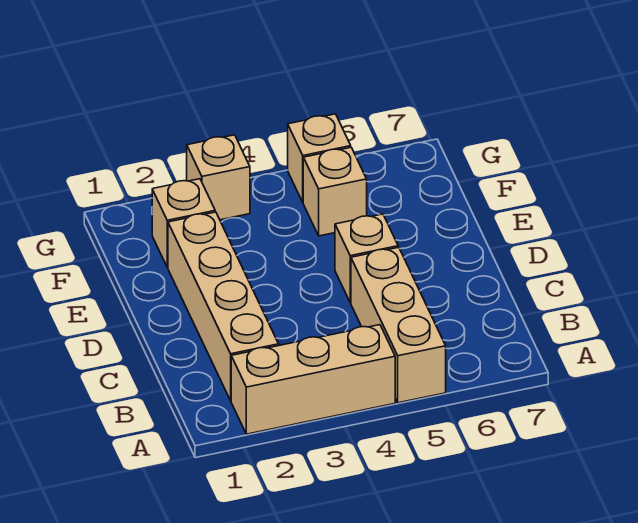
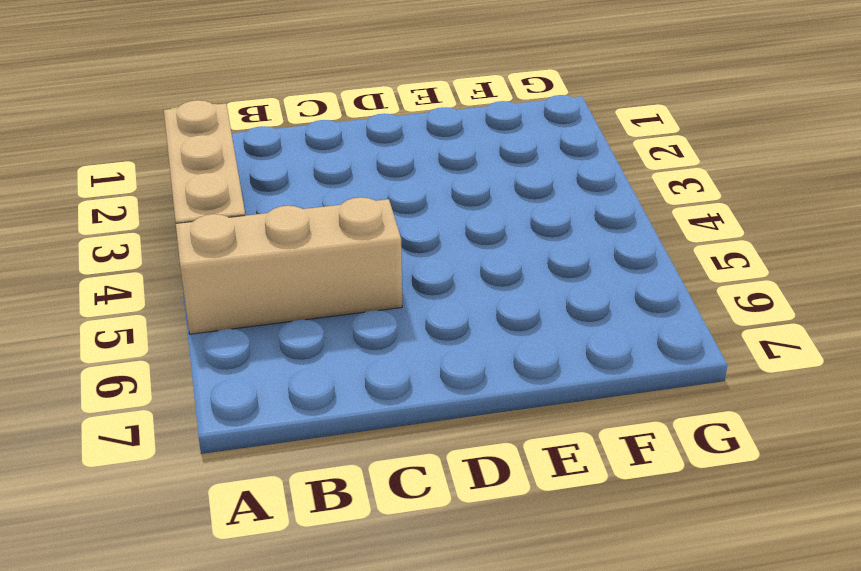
none -> tan 1x4 brick [168,212,279,401]
none -> tan 1x1 brick [335,214,398,303]

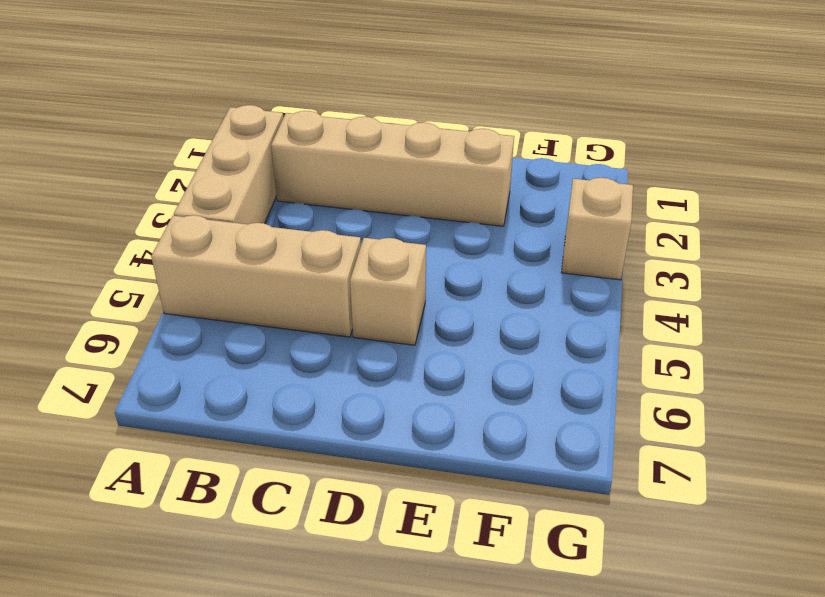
none -> tan 1x1 brick [152,179,215,267]
none -> tan 1x1 brick [303,147,367,236]

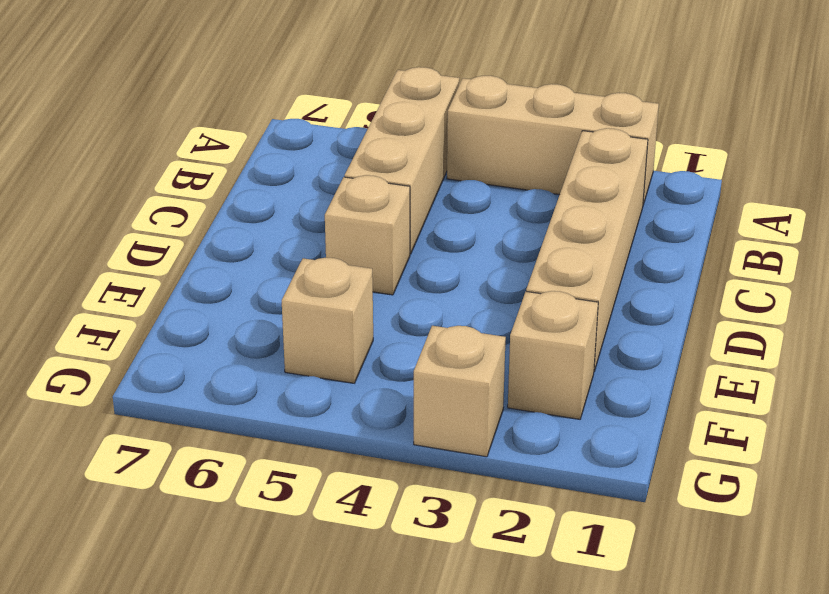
none -> tan 1x1 brick [288,114,351,202]

